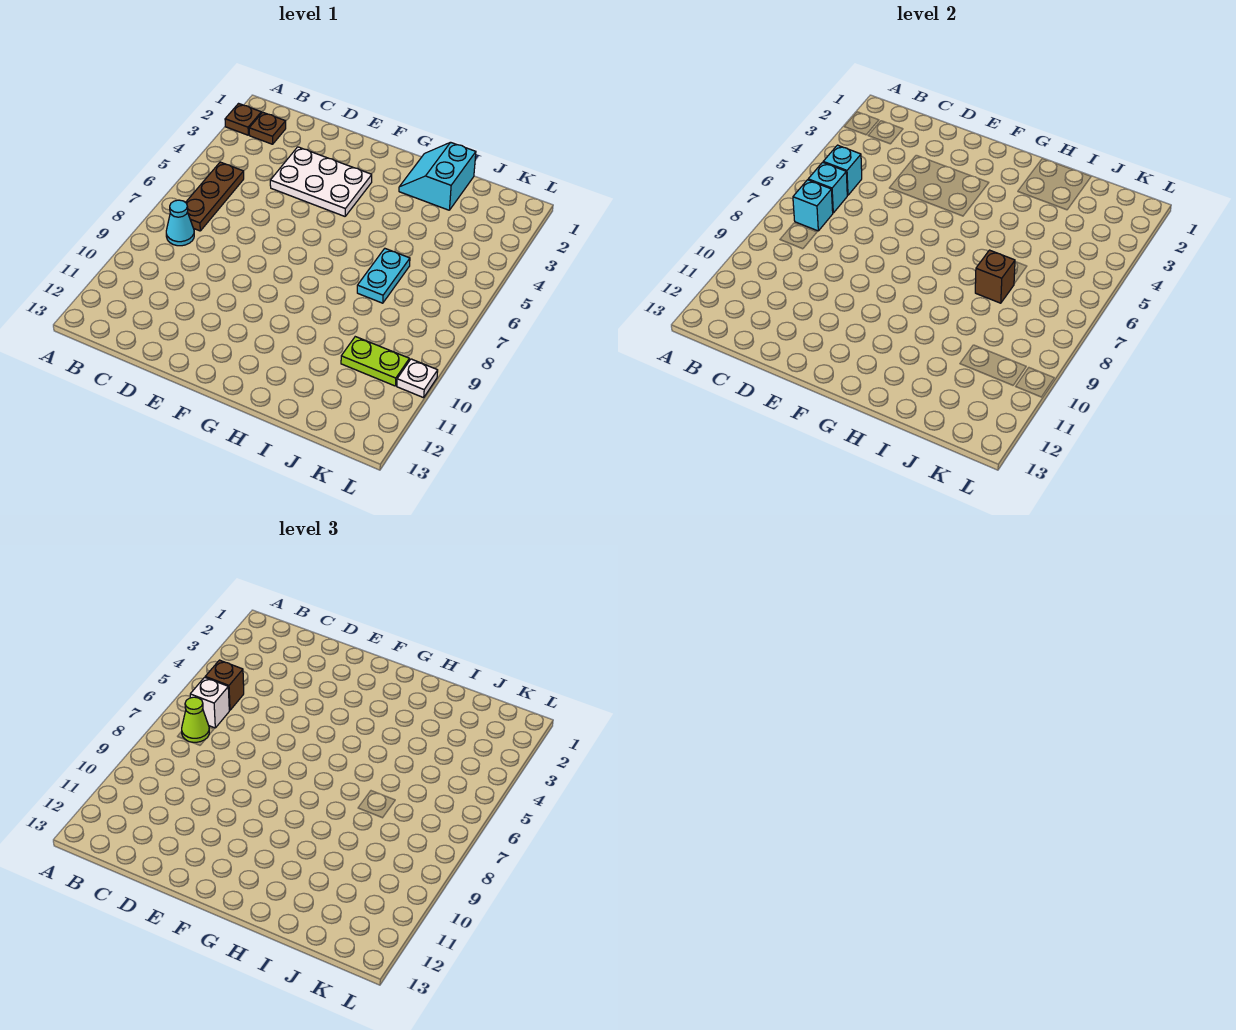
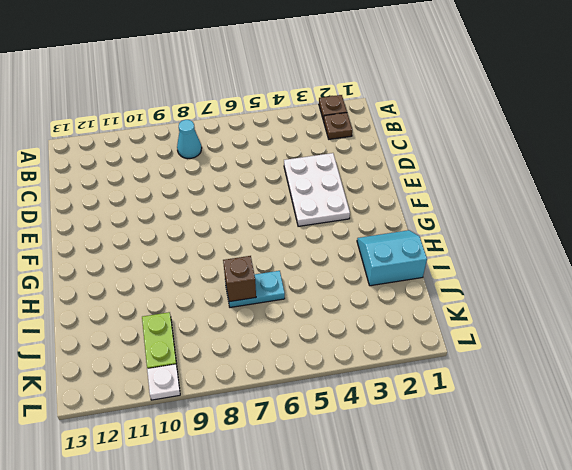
none -> brown 1x3 plate [186,162,244,231]
none -> cyan 1x1 brick [823,145,862,195]
none -> cyan 1x1 brick [808,162,847,213]

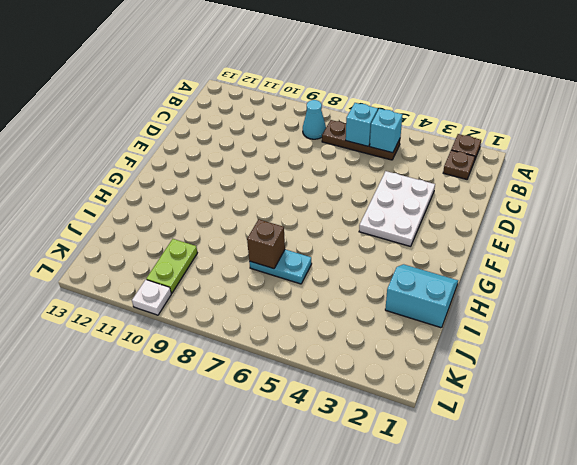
none -> cyan 1x1 brick [793,180,833,231]
none -> brown 1x1 brick [205,660,244,710]
none -> white 1x1 brick [190,677,229,728]

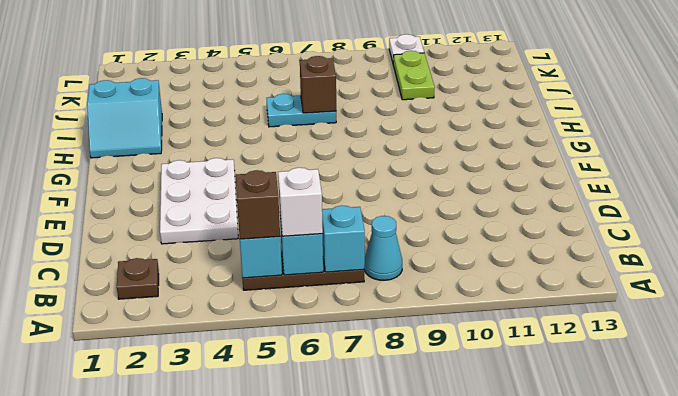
none -> brown 1x1 plate [225,104,261,135]
none -> lime 1x1 cone [182,697,209,742]

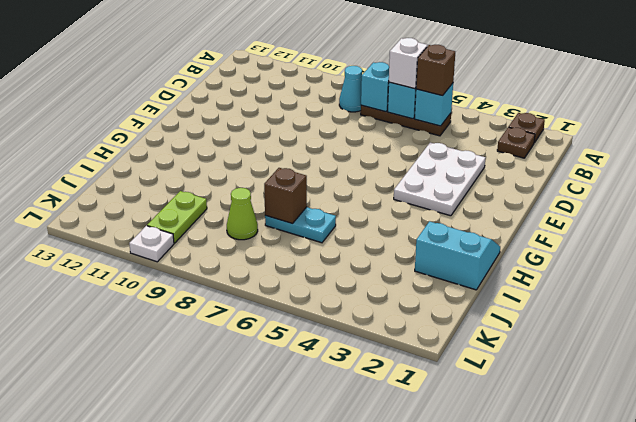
lime 1x1 cone [227,188,258,240] -> lime 1x1 cone moved to [182,697,209,742]

